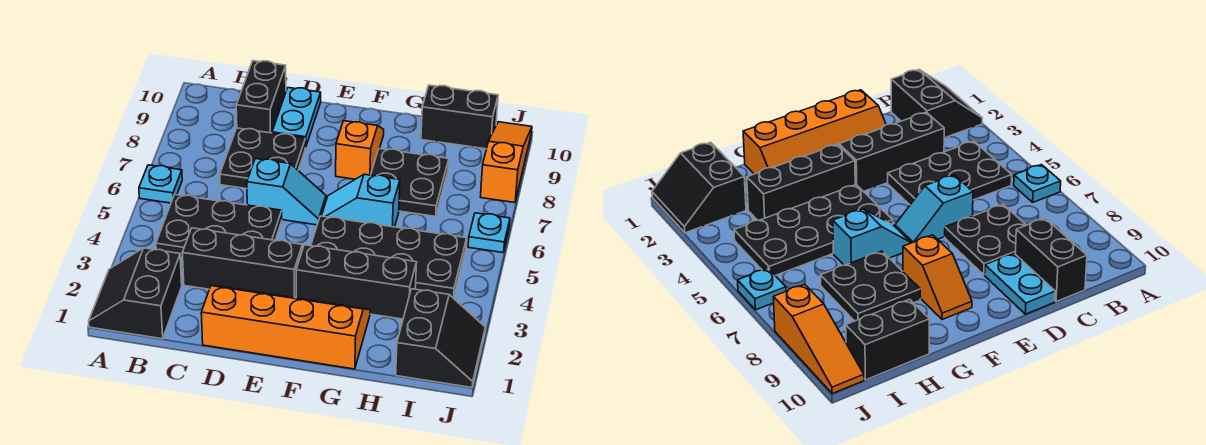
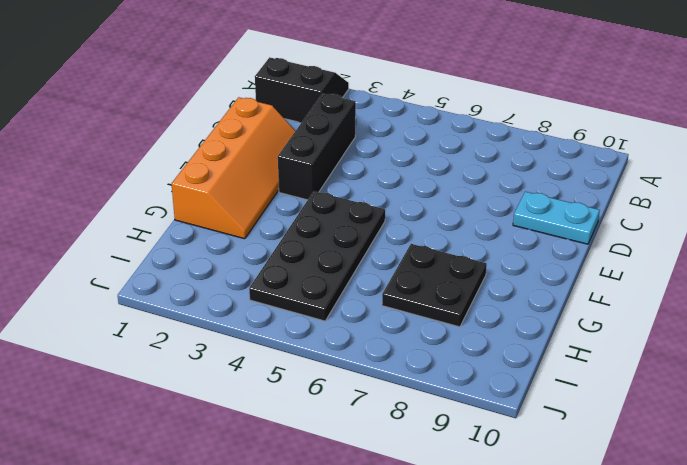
none -> cyan 1x1 plate [139,165,182,203]
none -> black 2x3 plate [156,195,282,258]
none -> black 2x2 plate [220,128,306,189]

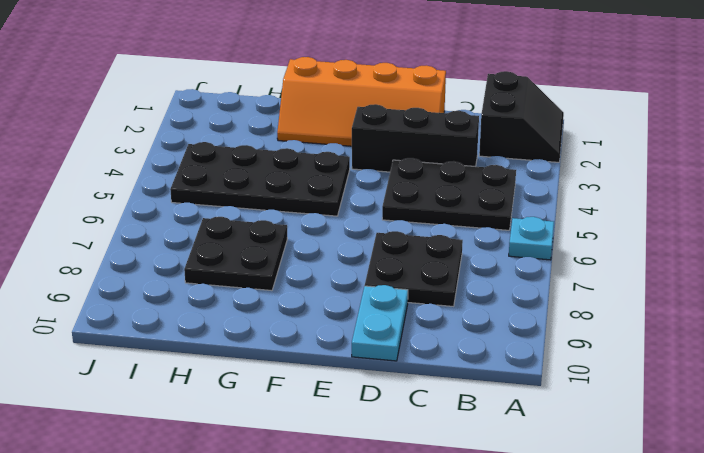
none -> black 1x2 brick [236,61,286,133]
none -> cyan 1x2 slope [247,159,326,225]
none -> black 1x3 brick [296,245,417,319]

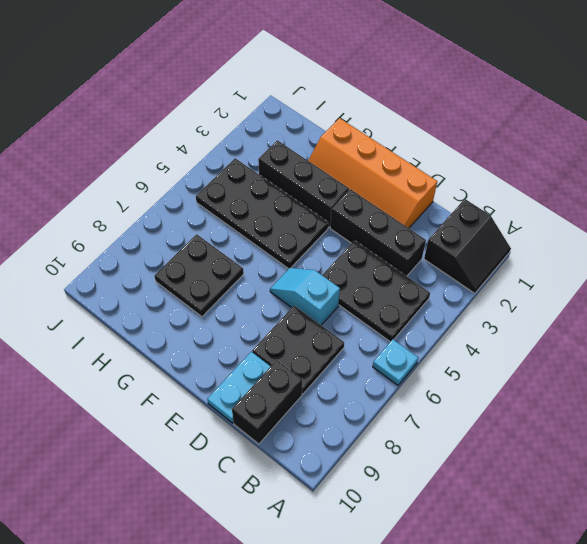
none -> cyan 1x2 slope [322,174,400,227]
none -> orange 1x2 slope [336,121,384,179]
none -> black 1x2 brick [421,85,498,149]

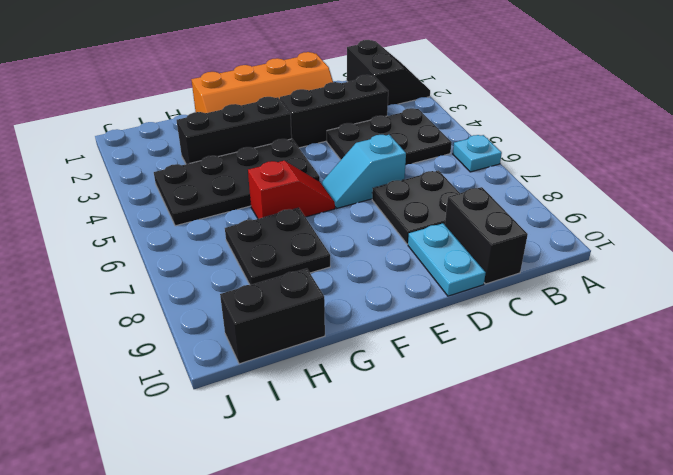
red 1x2 slope [248,161,335,219] -> cyan 1x2 slope [322,174,400,227]
none -> orange 1x2 slope [336,121,384,179]
none -> black 2x2 slope [396,289,485,388]
none -> cyan 1x1 plate [468,213,510,253]

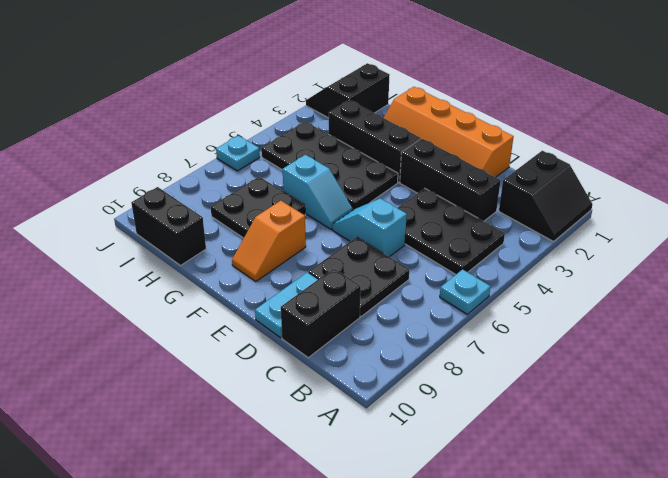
none -> orange 1x3 slope [481,122,532,203]

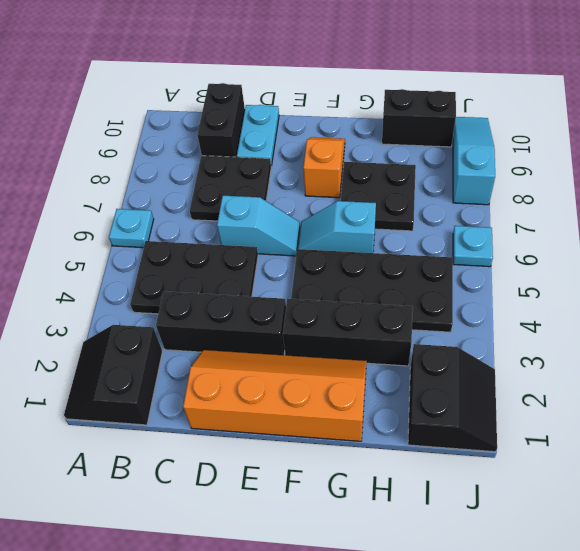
cyan 1x3 slope [453,117,495,205] -> orange 1x3 slope [481,122,532,203]

